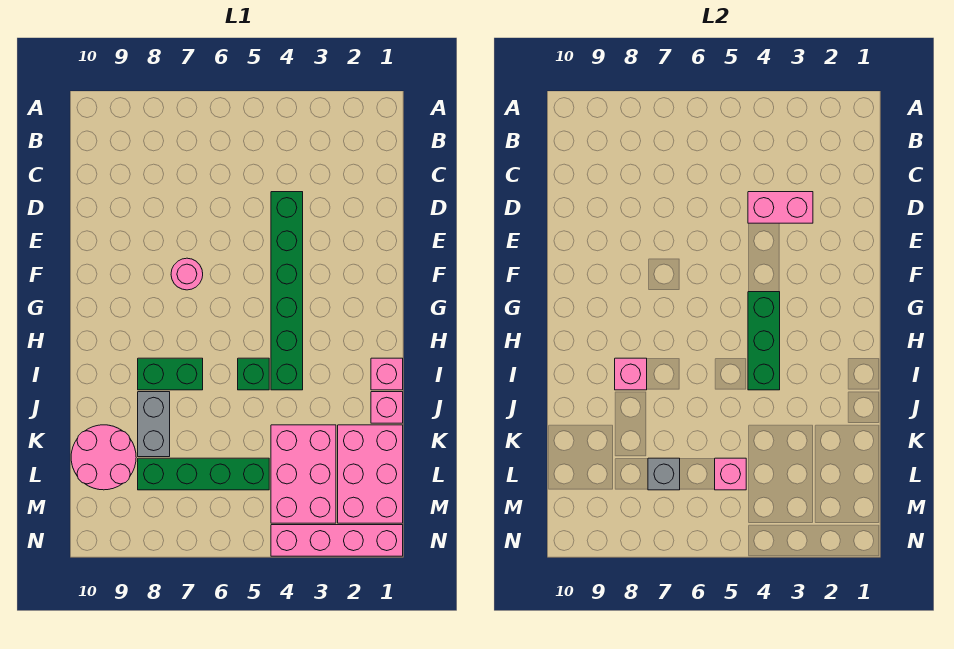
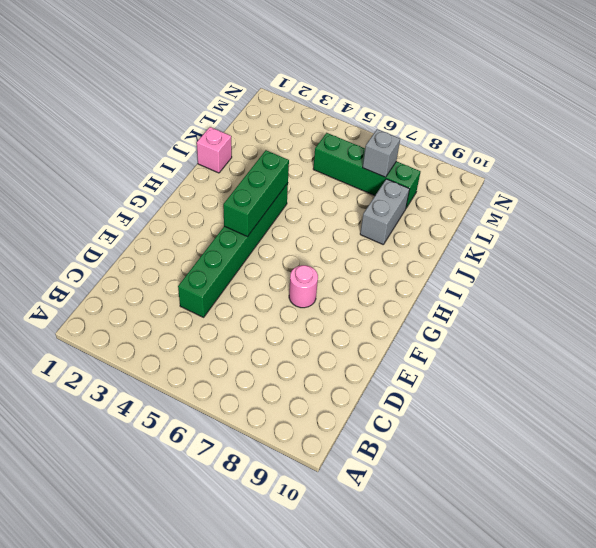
none -> pink 1x1 brick [371,358,403,390]
none -> green 1x1 brick [238,358,269,390]
none -> green 1x2 brick [138,358,203,390]

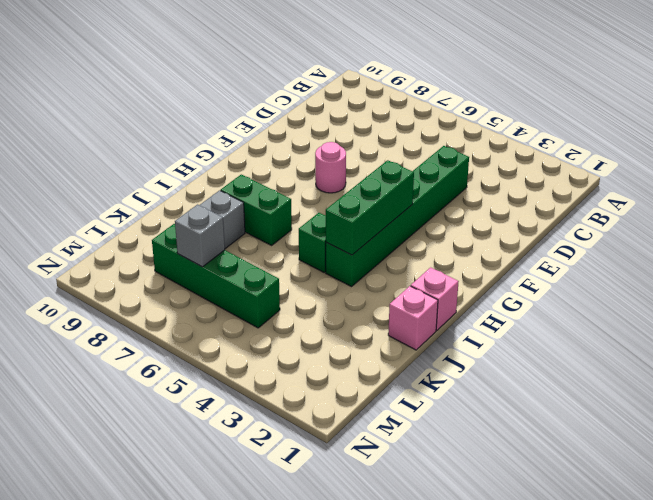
none -> pink 2x3 brick [338,425,403,523]
none -> pink 2x3 brick [271,425,336,523]
none -> pink 2x2 round brick [71,425,136,490]

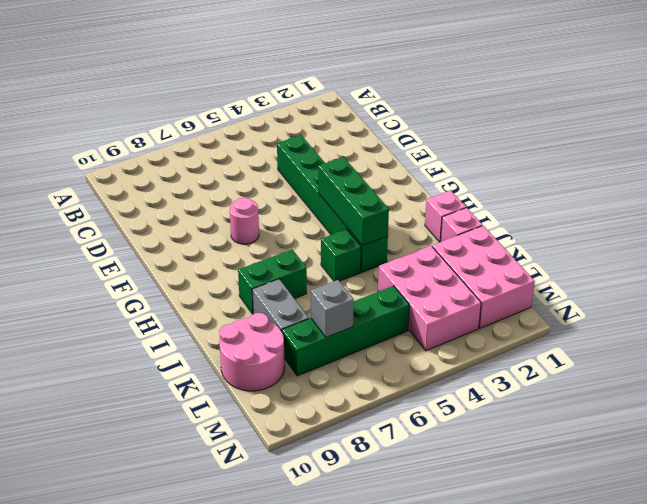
none -> pink 1x4 brick [271,525,403,556]
none -> pink 1x2 brick [748,192,813,223]
none -> pink 1x1 brick [615,358,647,390]

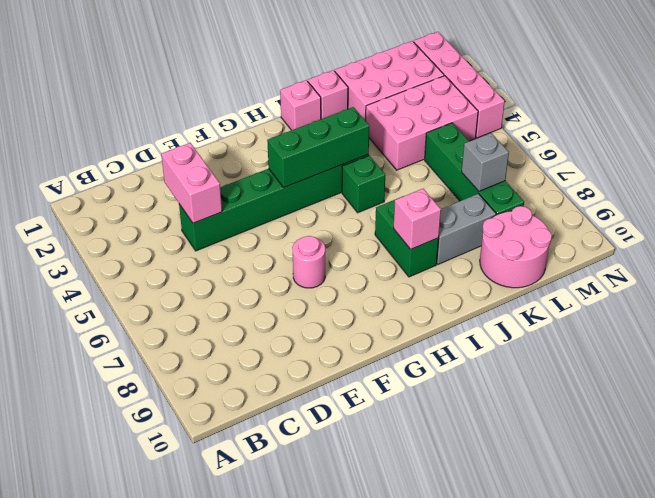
none -> pink 1x1 brick [715,458,746,490]

